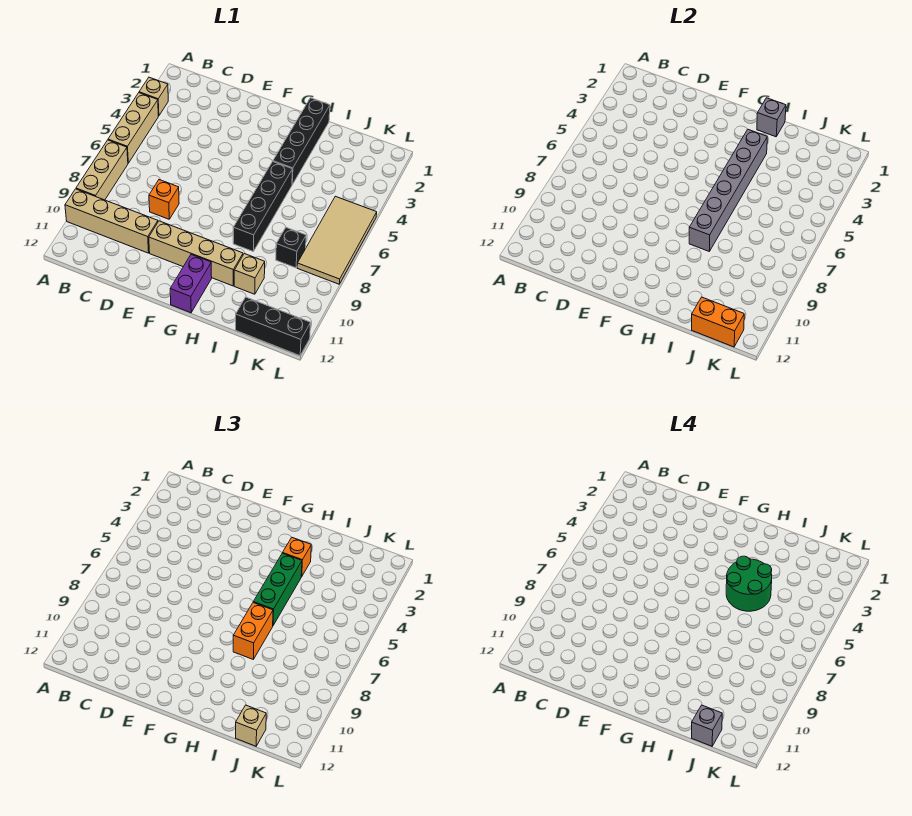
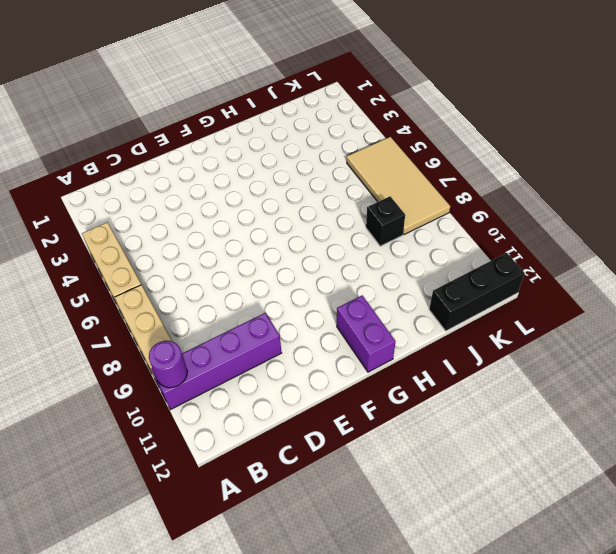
purple 1x4 brick [151,313,282,410] -> tan 1x4 brick [65,189,158,253]
purple 1x1 round brick [149,341,187,388] -> none
none -> tan 1x1 brick [139,77,168,116]
none -> orange 1x1 brick [149,180,179,219]
none -> tan 1x4 brick [149,221,243,286]

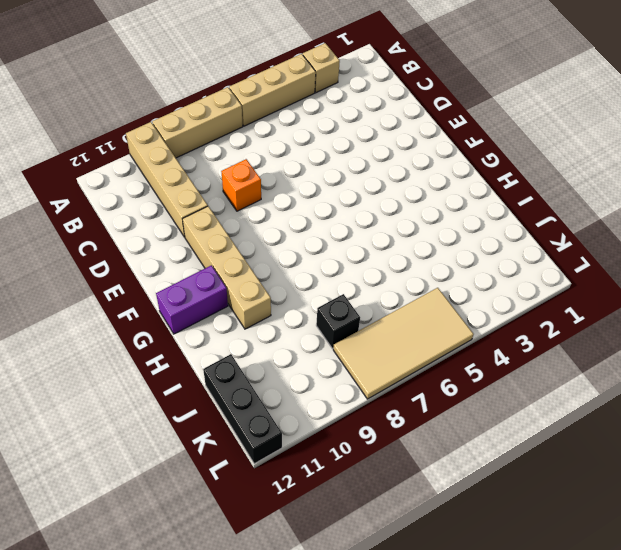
none -> black 1x4 brick [273,98,330,185]
none -> black 1x4 brick [233,161,292,251]
none -> tan 1x1 brick [234,254,265,294]

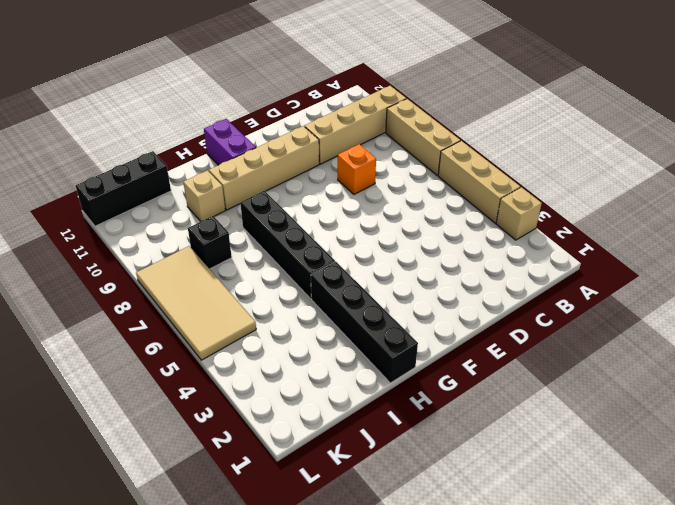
none -> grey 1x1 brick [757,98,786,137]
none -> grey 1x6 brick [689,129,767,251]
none -> orange 1x2 brick [692,297,744,347]

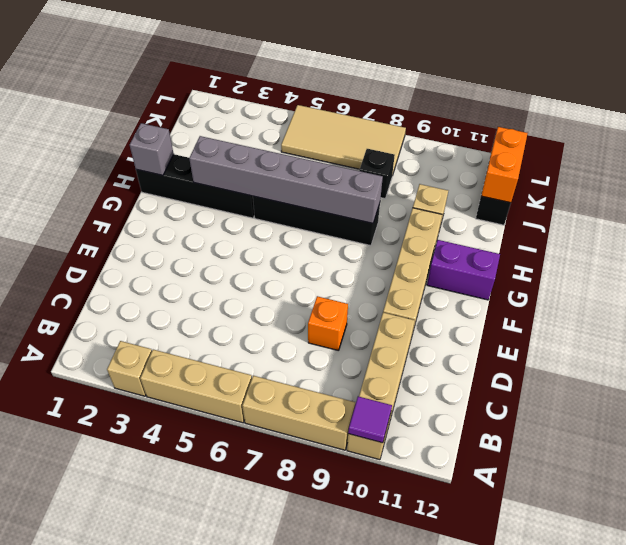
purple 1x1 tile [348,396,392,443] -> none
none -> orange 1x1 brick [283,537,311,576]
none -> green 1x3 brick [253,553,302,625]
none -> orange 1x2 brick [233,603,273,659]

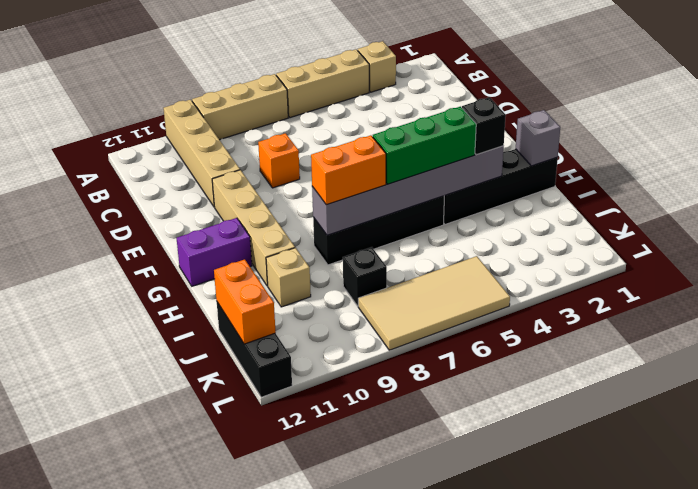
black 1x1 brick [462,97,506,155] -> orange 1x1 brick [283,537,311,576]
none -> tan 1x1 brick [236,705,266,746]
none -> green 2x2 round brick [726,556,772,611]
none -> grey 1x1 brick [692,705,722,746]

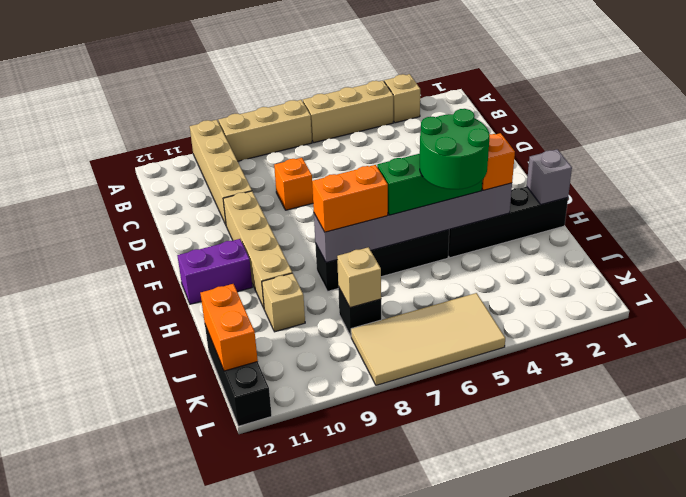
tan 1x1 brick [337,247,381,308] -> tan 1x1 brick moved to [236,705,266,746]
none -> grey 1x1 brick [692,705,722,746]

